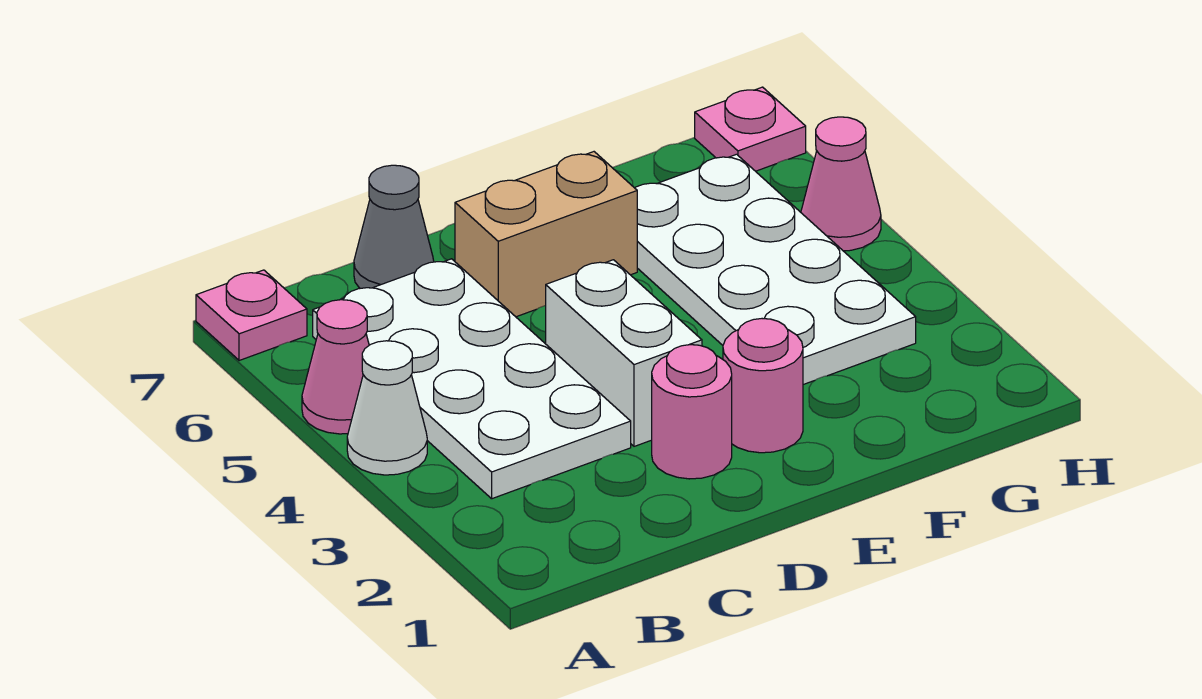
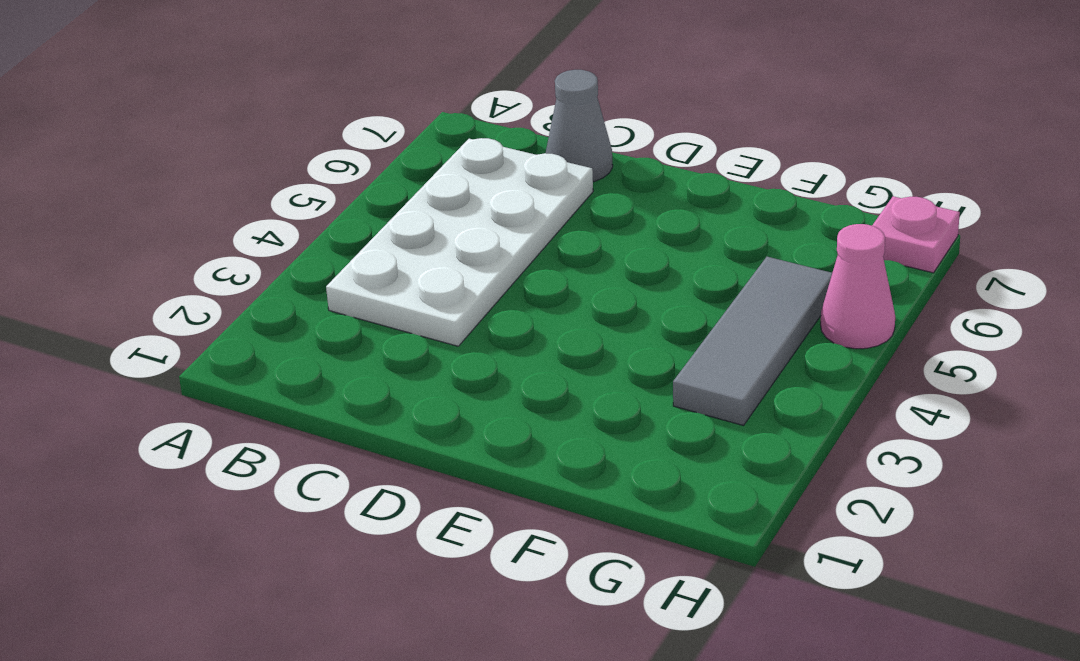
grey 1x3 tile [673,257,832,426] -> white 2x4 plate [635,154,916,385]
none -> white 1x1 cone [347,341,427,475]
none -> pink 1x1 cone [302,300,369,434]
none -> pink 1x1 plate [196,270,307,361]

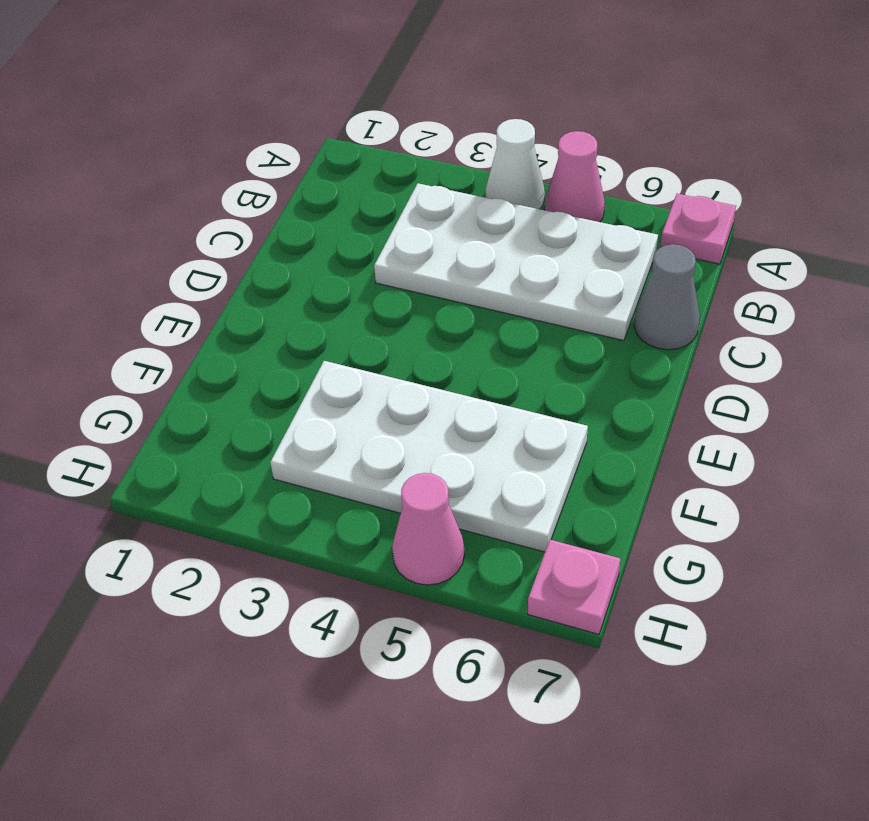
none -> pink 1x1 round brick [652,345,732,479]
none -> white 1x2 brick [546,260,702,446]
none -> tan 1x2 brick [455,152,637,317]

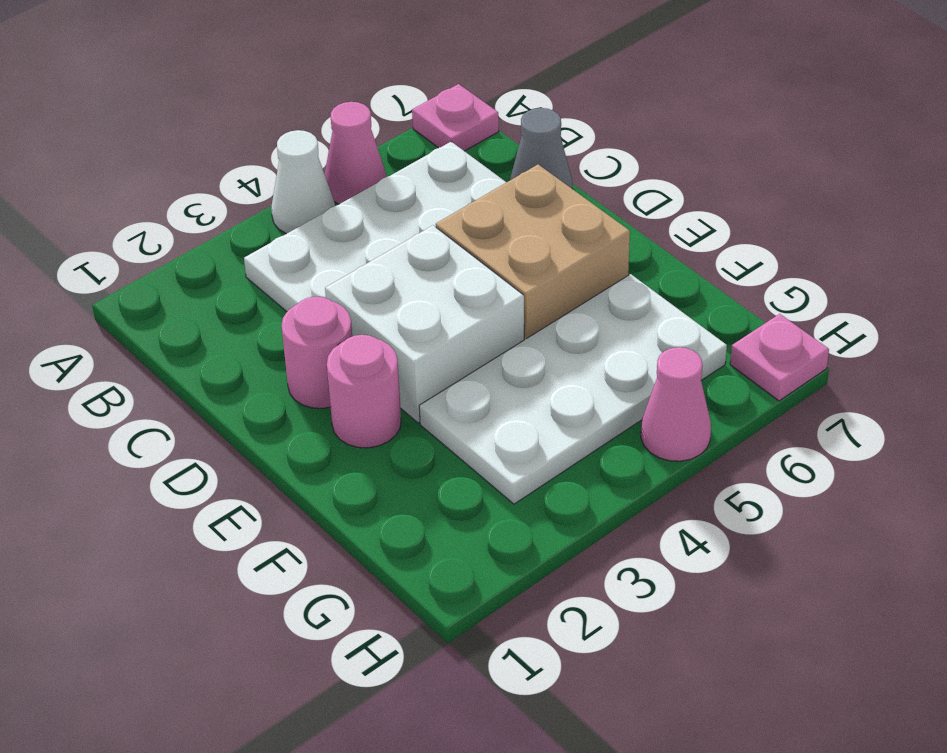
white 2x2 brick [325,225,524,423] -> white 1x2 brick [546,260,702,446]
tan 2x2 brick [436,165,630,340] -> tan 1x2 brick [455,152,637,317]

